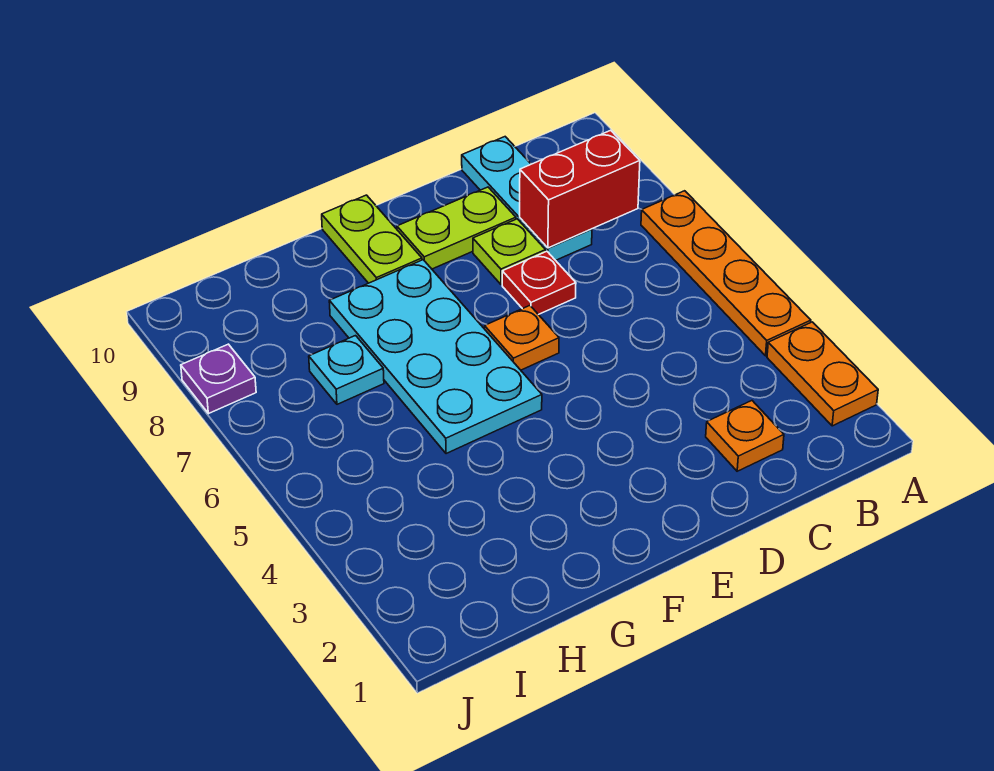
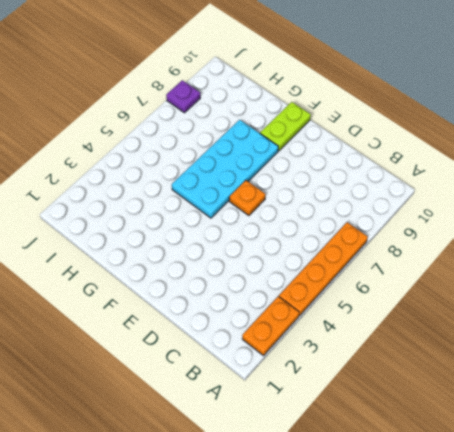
none -> orange 1x1 plate [706,401,784,471]
none -> cyan 1x3 plate [462,137,592,260]
none -> red 1x1 plate [502,251,576,315]

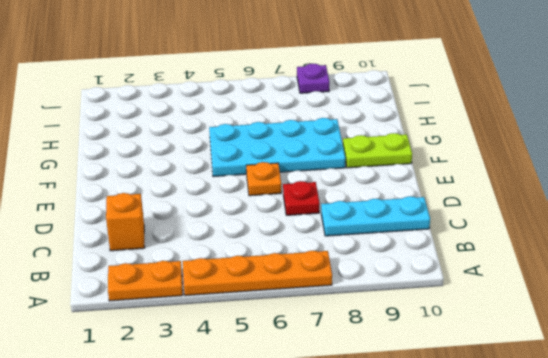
orange 1x1 brick [106,193,145,251] -> orange 1x1 plate [706,401,784,471]
none -> lime 1x1 plate [473,219,546,284]
none -> lime 1x2 plate [397,187,516,269]
none -> cyan 1x1 plate [309,336,384,404]

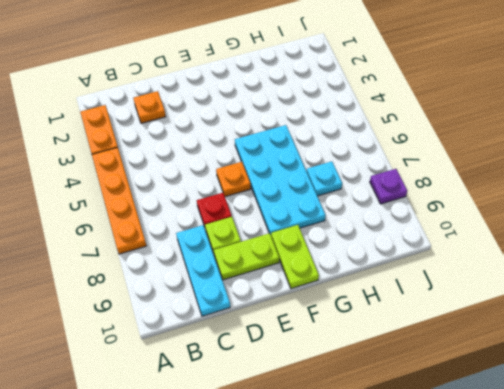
none -> red 1x2 brick [520,130,640,248]

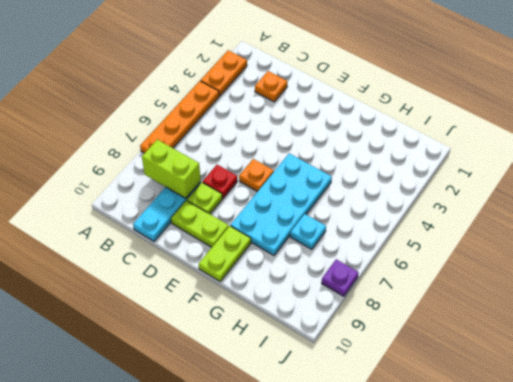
lime 1x2 brick [142,140,201,198] -> red 1x2 brick [520,130,640,248]

